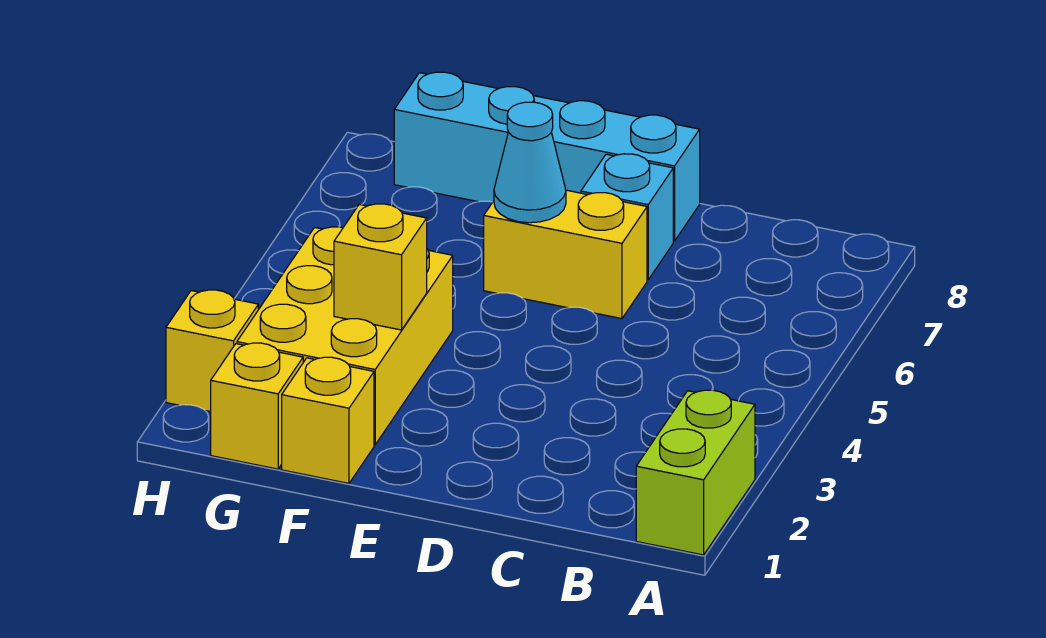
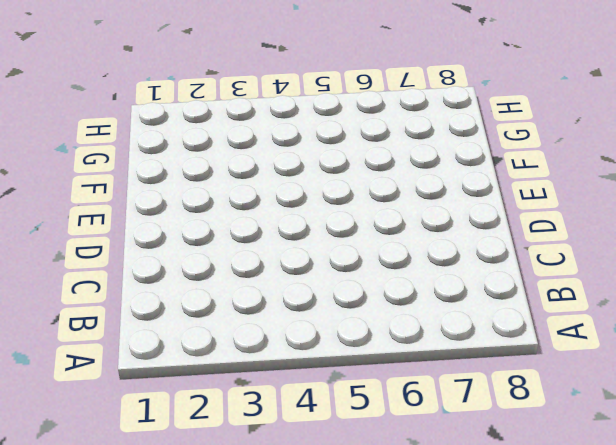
none -> lime 1x2 brick [636,390,755,555]
none -> yellow 1x2 brick [484,190,647,319]

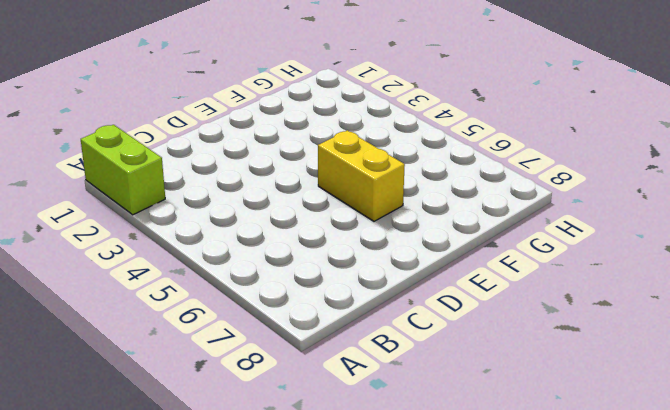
yellow 1x2 brick [318,130,405,221] -> yellow 1x2 brick turned to [484,190,647,319]
none -> cyan 1x1 brick [581,154,673,280]
none -> cyan 1x4 brick [394,72,700,241]

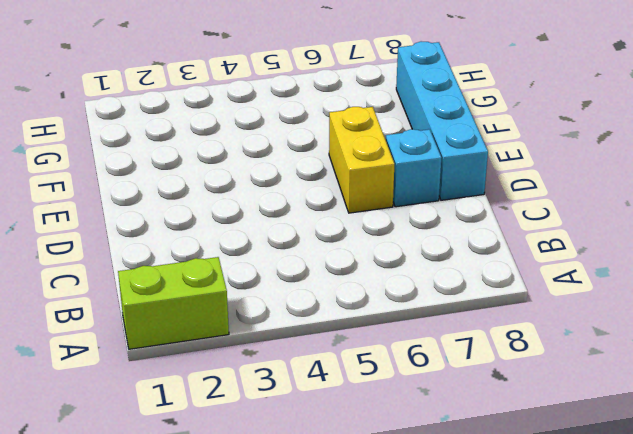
none -> yellow 1x1 brick [282,357,374,483]
none -> yellow 2x3 brick [237,227,453,445]

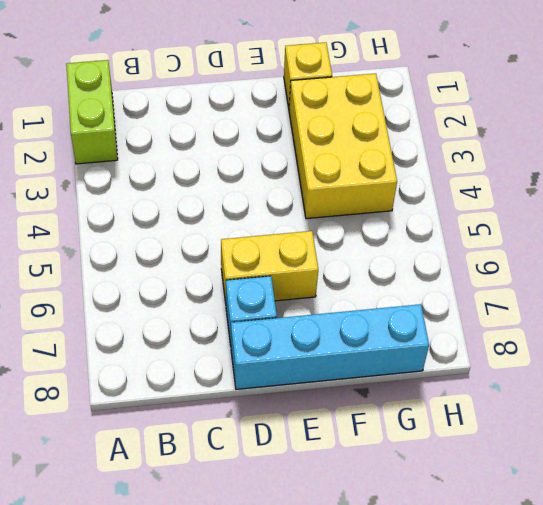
none -> yellow 1x1 brick [211,343,303,469]
none -> yellow 1x1 brick [166,290,258,412]

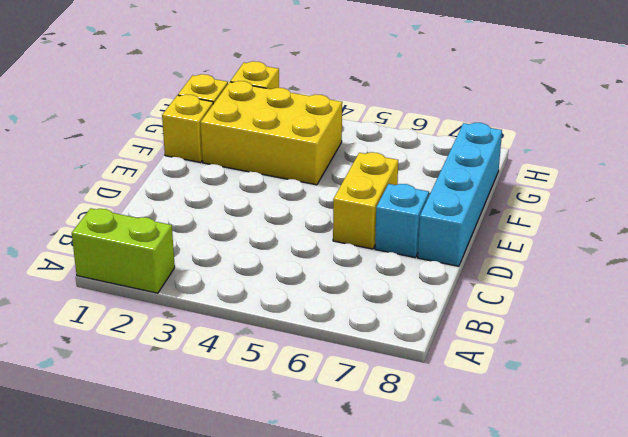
none -> cyan 1x1 cone [494,102,566,223]
none -> yellow 1x1 brick [334,204,427,330]

